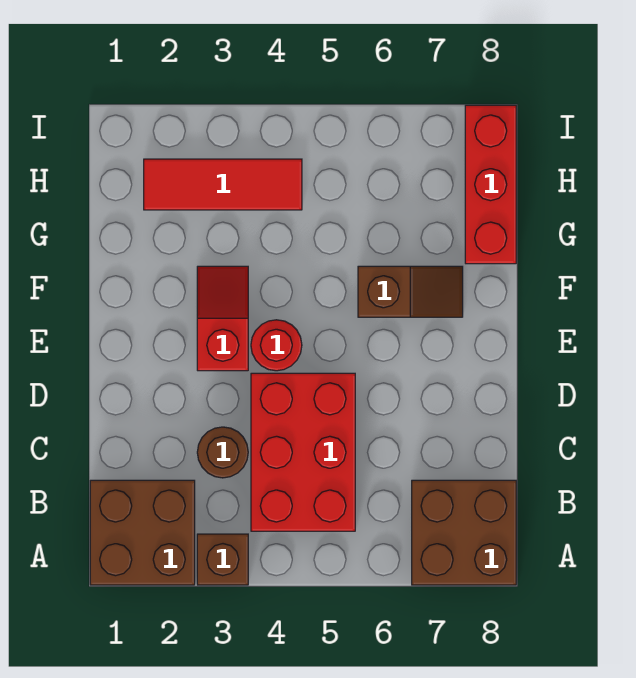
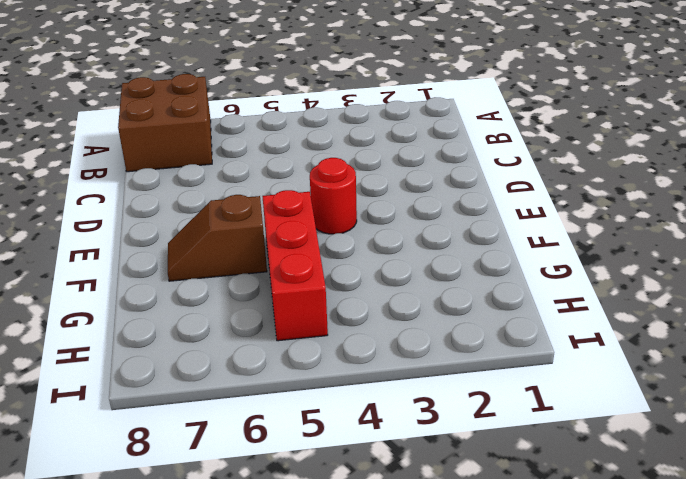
red 1x3 brick [262,190,328,341] -> red 1x3 brick moved to [465,105,516,264]
none -> brown 2x2 brick [90,480,195,585]
none -> brown 1x1 brick [197,534,248,585]

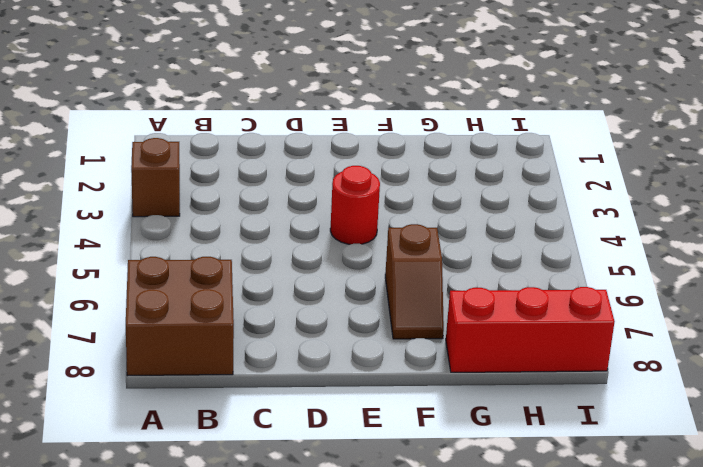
none -> brown 2x2 brick [90,480,195,585]
none -> red 2x3 brick [251,373,355,531]

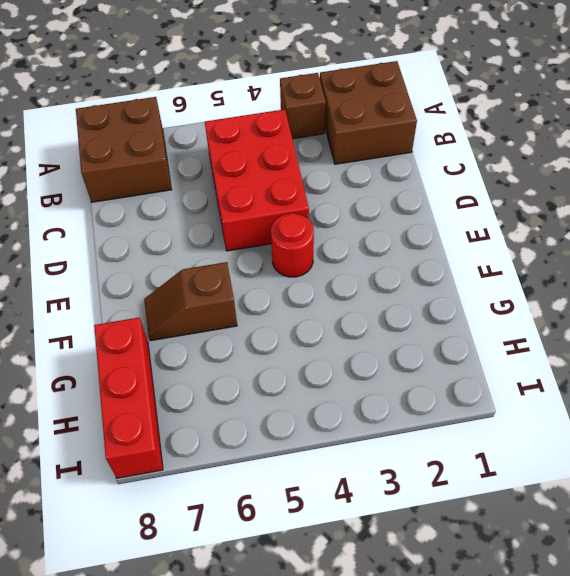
none -> brown 1x1 round brick [197,427,248,478]
none -> red 1x2 slope [197,266,248,371]

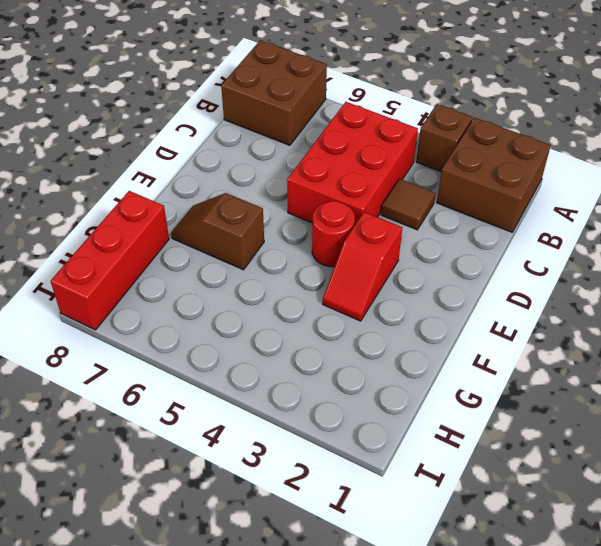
brown 1x1 tile [381,179,436,230] -> brown 1x1 round brick [197,427,248,478]
none -> red 1x3 tile [144,159,302,210]

